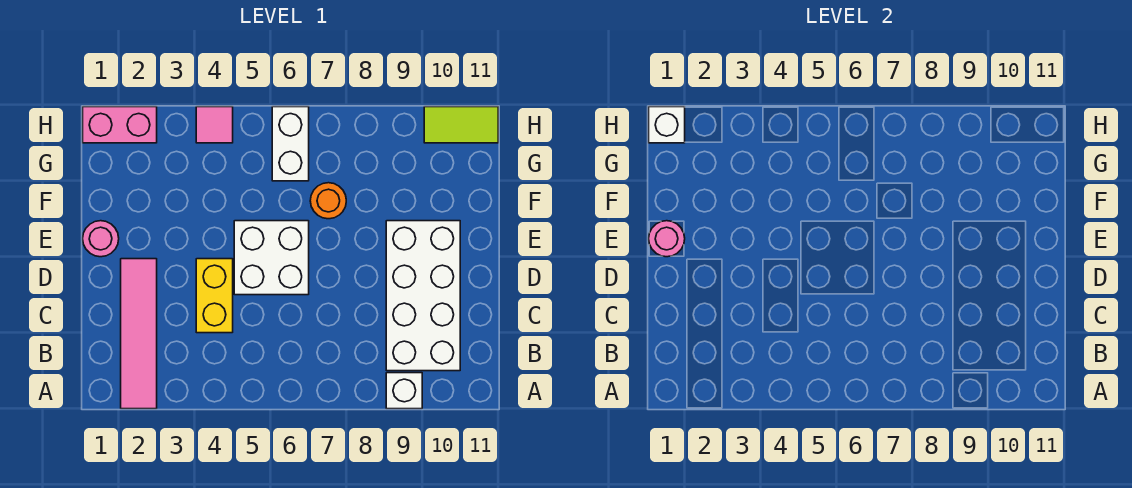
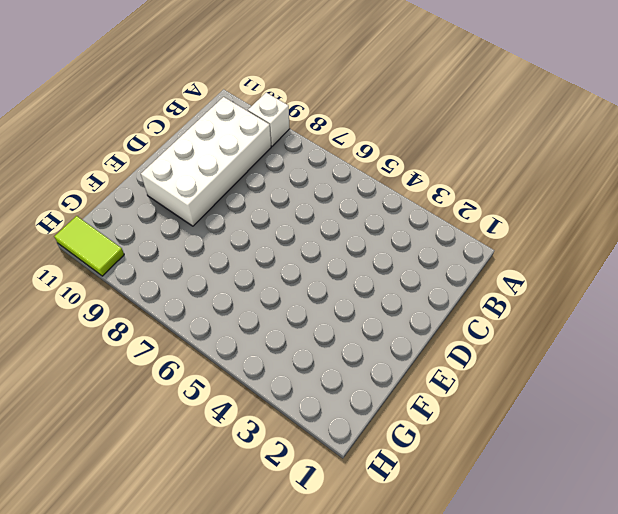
none -> pink 1x4 tile [121,259,157,409]
none -> yellow 1x2 brick [196,259,233,333]
none -> white 2x2 brick [234,221,309,295]

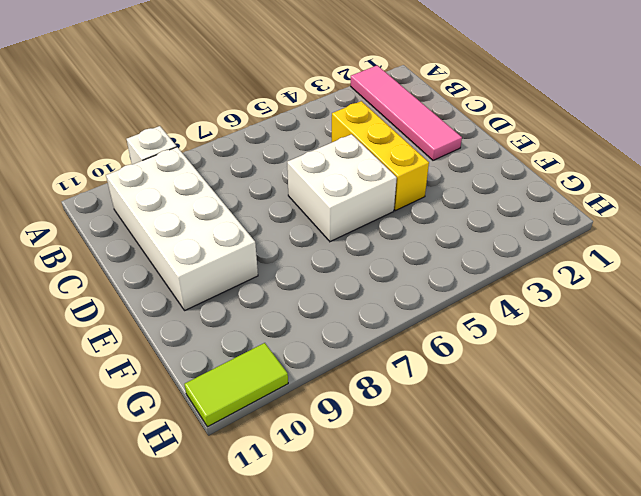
yellow 1x3 brick [332,101,429,211] -> yellow 1x2 brick [196,259,233,333]
none -> pink 1x1 round brick [83,221,119,257]
none -> orange 1x1 round brick [310,183,346,219]
none -> white 1x2 brick [272,107,309,181]

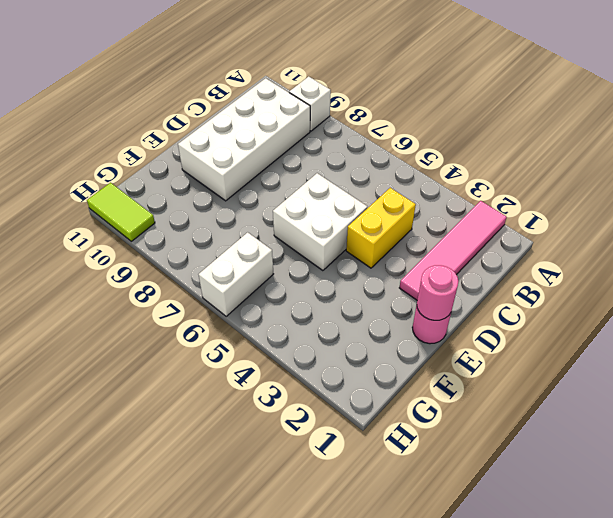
none -> orange 1x1 round brick [310,183,346,219]
none -> pink 1x2 brick [83,107,157,143]
none -> pink 1x1 tile [196,107,233,143]

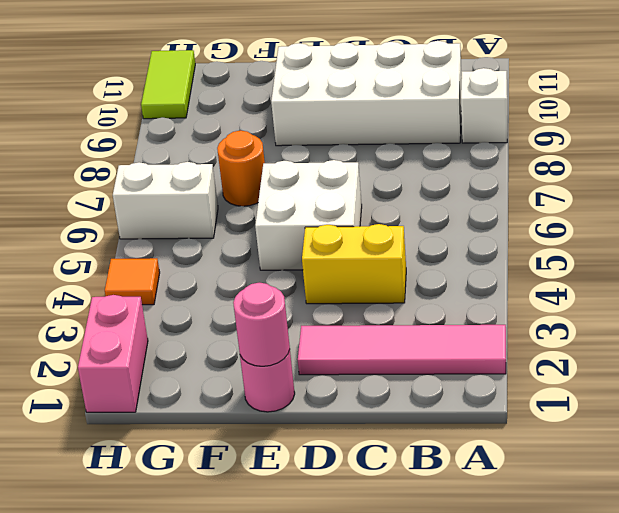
orange 1x1 tile [105,258,160,305] -> pink 1x1 tile [196,107,233,143]
none -> white 1x1 brick [649,107,685,143]

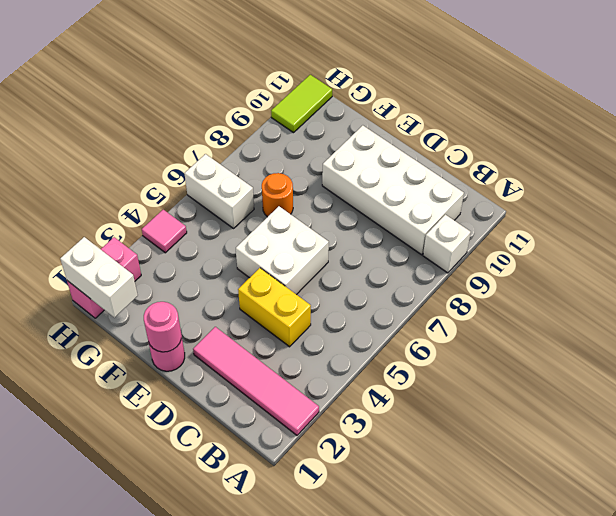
white 1x2 brick [60,237,138,318] -> white 1x1 brick [649,107,685,143]

